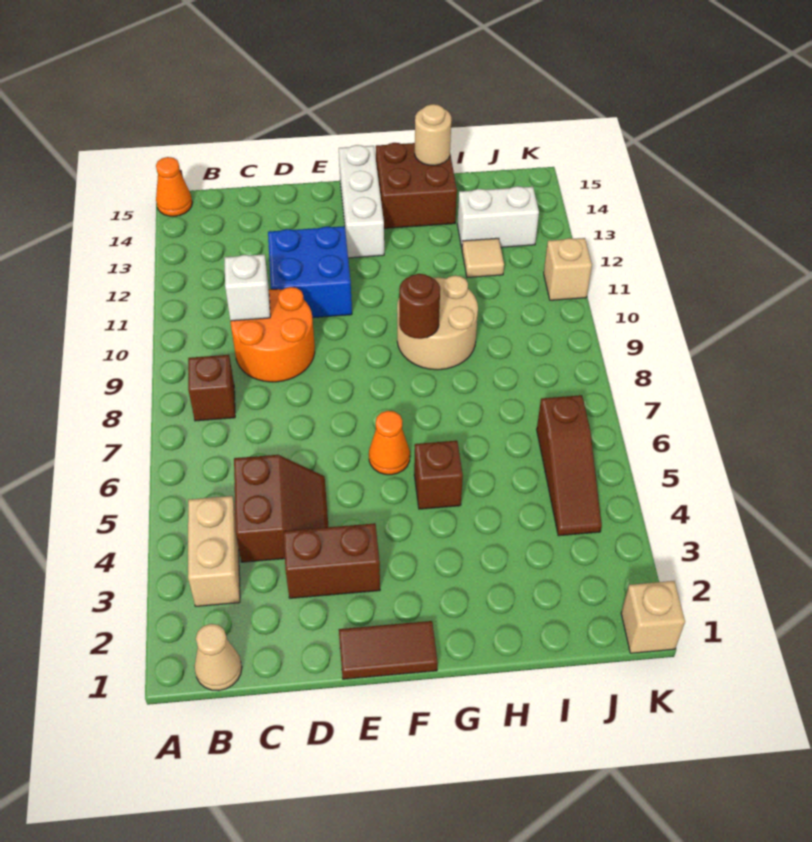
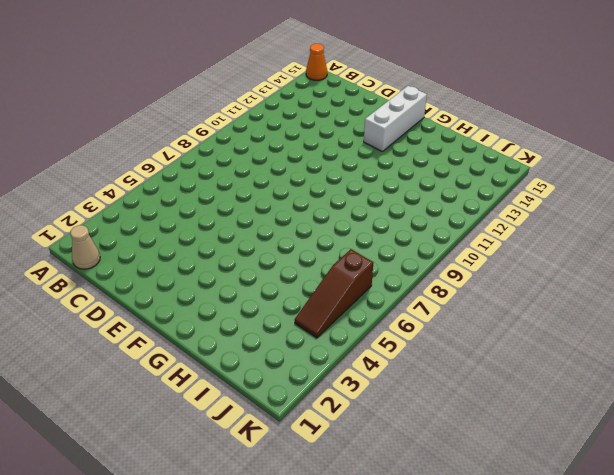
none -> tan 1x2 brick [188,496,240,606]
none -> brown 1x1 brick [188,355,235,421]
none -> brown 2x2 slope [234,455,328,562]

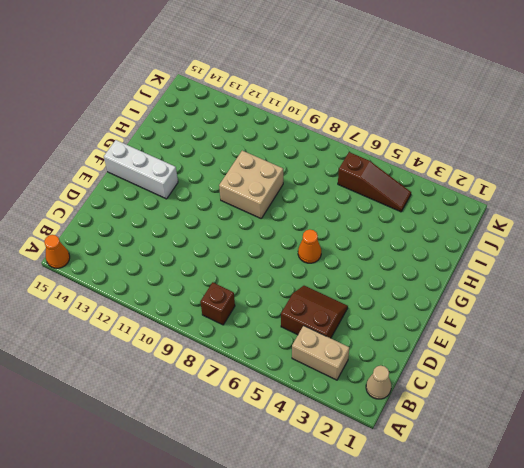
tan 2x2 brick [219,151,283,218] -> tan 2x2 round brick [397,276,478,370]
none -> orange 2x2 round brick [231,287,315,382]
none -> brown 1x2 brick [283,523,380,598]
none -> blue 2x2 brick [268,226,352,318]

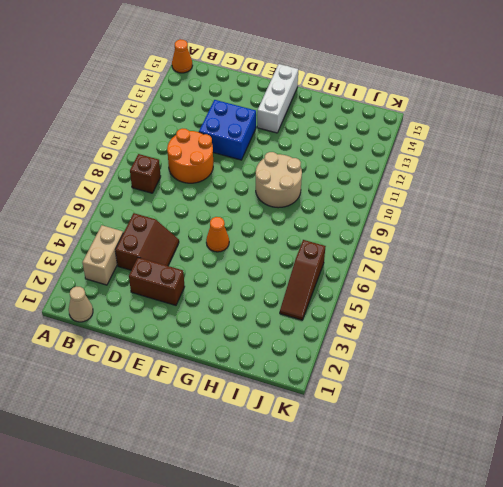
none -> brown 1x2 tile [339,621,438,679]
none -> brown 1x1 brick [414,441,463,509]
none -> brown 2x2 brick [376,143,457,228]

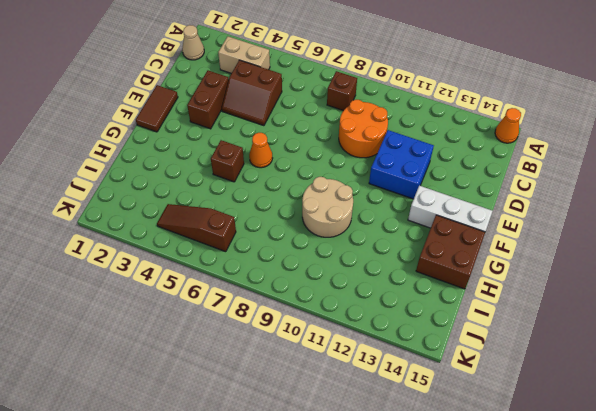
none -> tan 1x1 tile [462,238,504,278]
none -> white 1x2 brick [457,186,539,248]
none -> tan 1x1 brick [621,581,685,653]

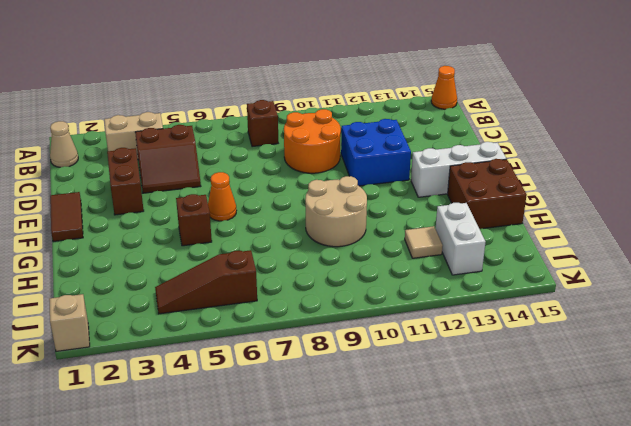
none -> tan 1x1 brick [544,238,592,300]
none -> white 1x1 brick [224,254,270,321]
none -> brown 1x1 round brick [399,274,440,339]

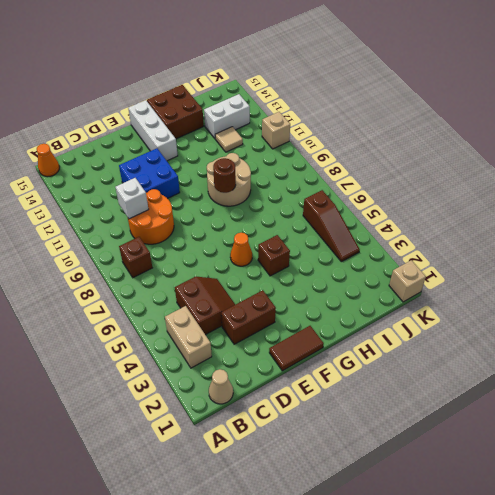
none -> tan 1x1 round brick [415,104,452,165]

